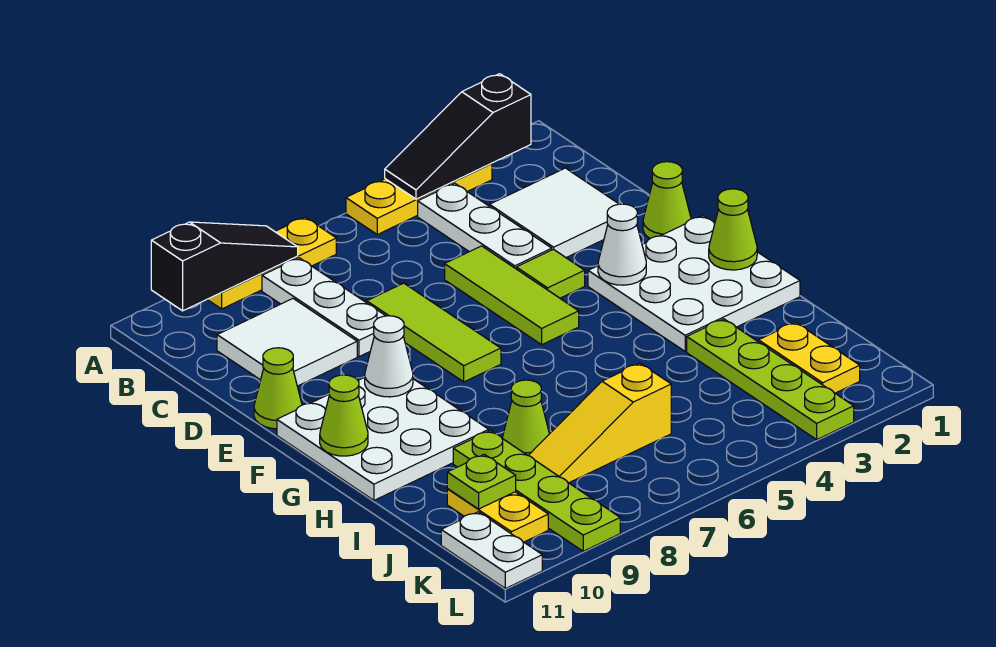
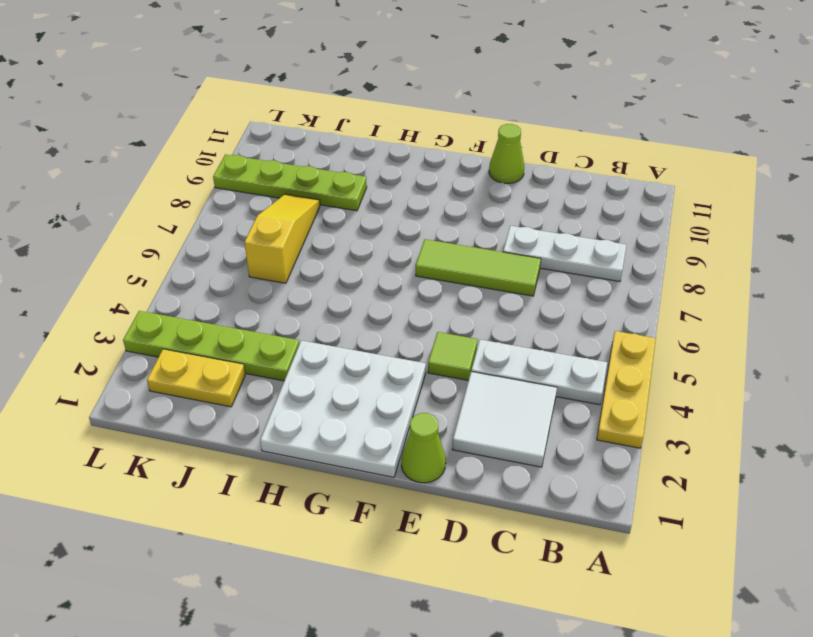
none -> yellow 1x3 plate [207,217,336,309]
none -> white 2x2 tile [217,299,357,386]
none -> lime 1x3 tile [445,246,579,345]

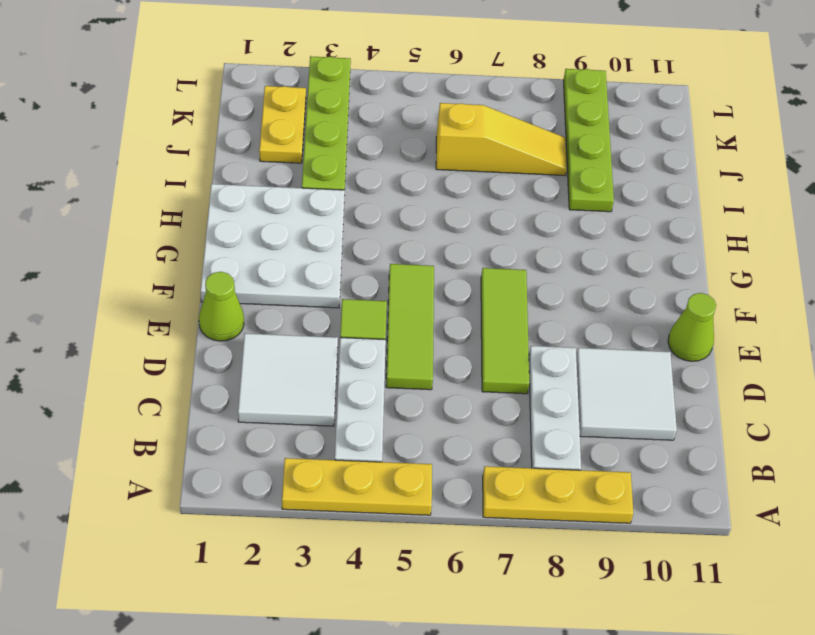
none -> white 3x3 plate [277,377,489,500]
none -> lime 1x1 cone [502,380,549,455]
none -> yellow 1x2 plate [447,489,548,542]

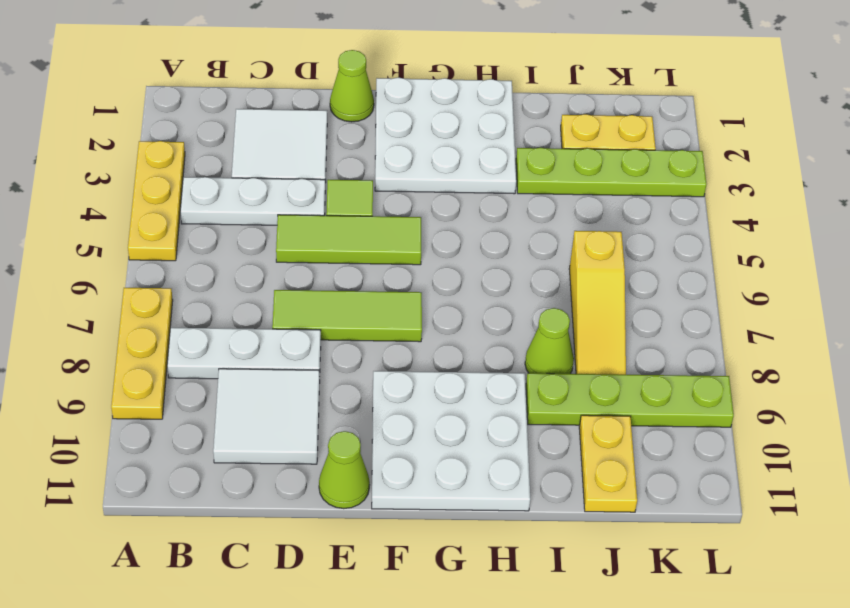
yellow 1x2 plate [579,415,637,512] -> yellow 1x2 plate turned to [447,489,548,542]
none -> white 1x2 plate [441,512,542,589]
none -> black 1x3 slope [385,74,531,199]
none -> black 1x3 slope [151,222,298,311]

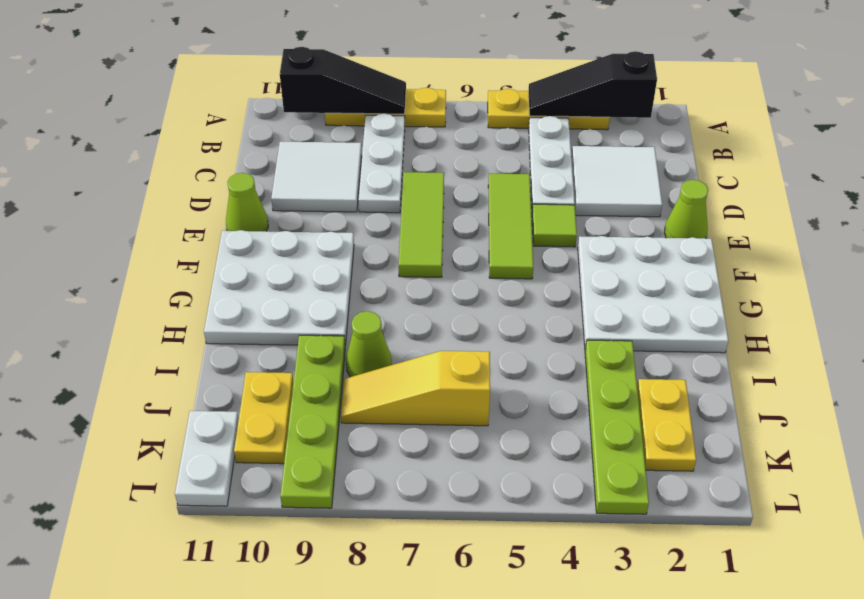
none -> white 1x1 cone [598,204,646,285]
none -> white 1x1 cone [365,316,413,397]
none -> lime 1x1 cone [709,189,757,270]

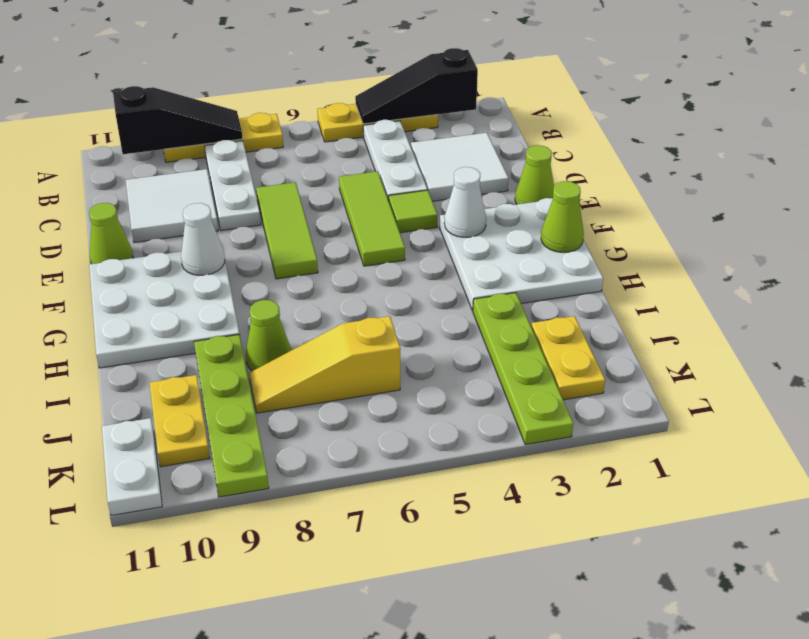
none -> lime 1x1 cone [320,375,368,456]
none -> lime 1x1 plate [447,454,516,509]

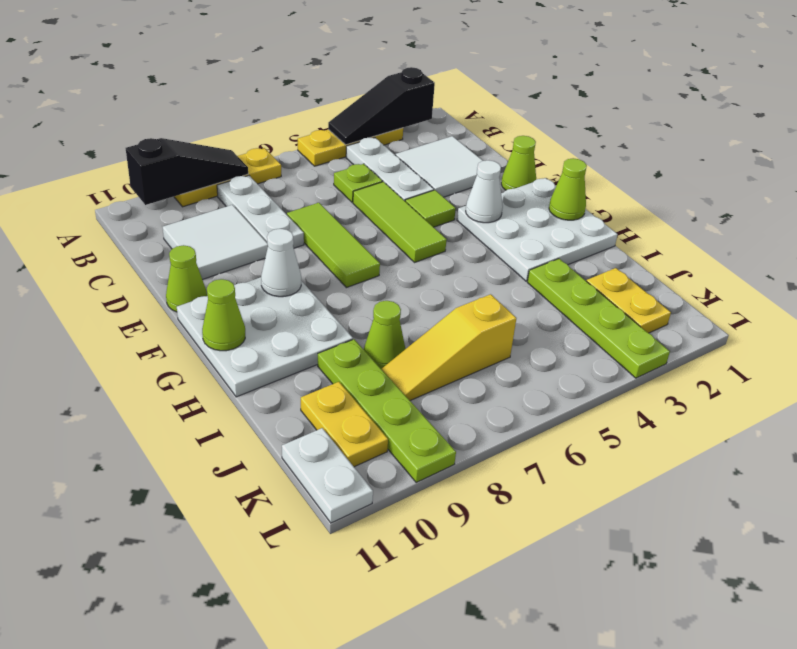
lime 1x1 plate [334,164,382,202] -> lime 1x1 plate moved to [447,454,516,509]

